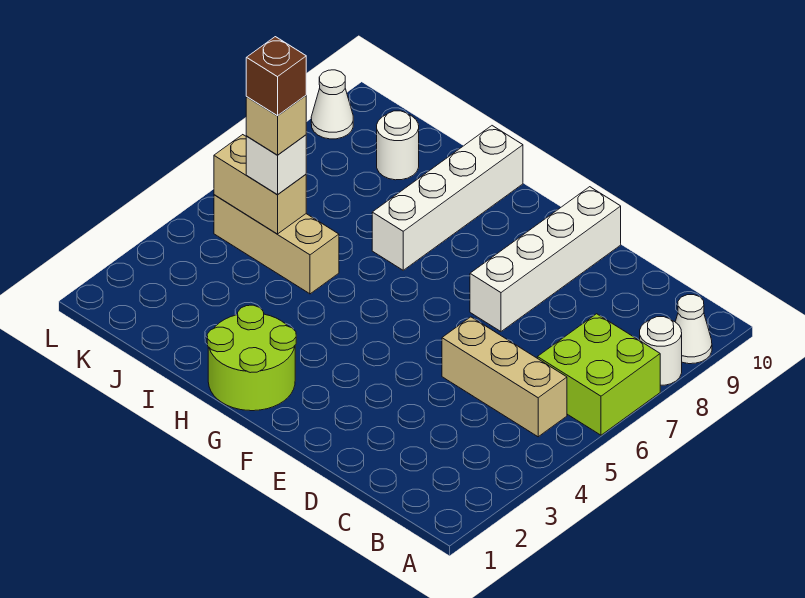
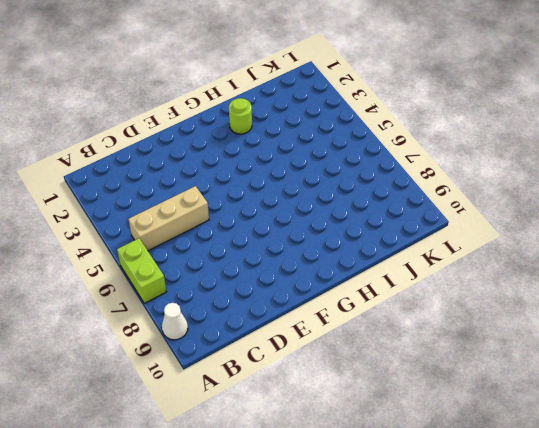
lime 1x2 brick [117,238,167,303] -> lime 2x2 brick [537,314,660,435]
lime 1x1 round brick [229,98,252,134] -> lime 2x2 round brick [207,305,296,411]
none -> white 1x1 round brick [640,317,682,385]
none -> white 1x4 brick [470,187,621,331]
none -> white 1x4 brick [372,126,523,270]

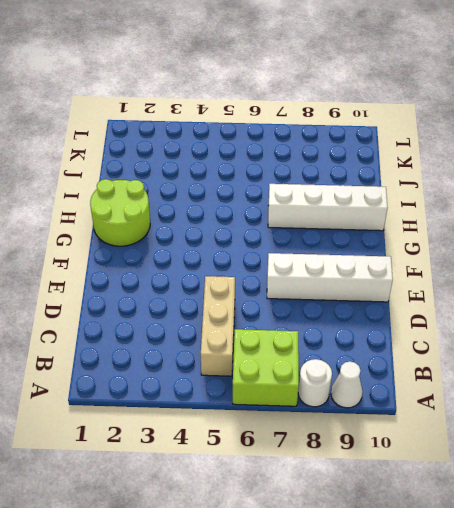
none -> tan 1x3 brick [214,195,339,294]
none -> white 1x1 round brick [377,111,419,180]
none -> white 1x1 cone [311,70,353,139]

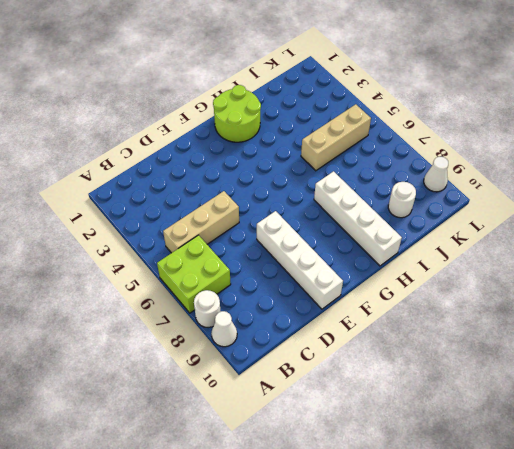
none -> tan 1x2 brick [214,135,306,234]
none -> white 1x1 brick [246,135,306,195]
none -> tan 1x1 brick [246,96,306,155]

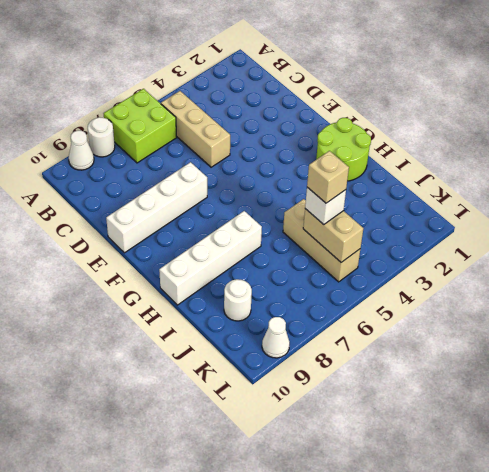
none -> brown 1x1 brick [246,37,306,116]

